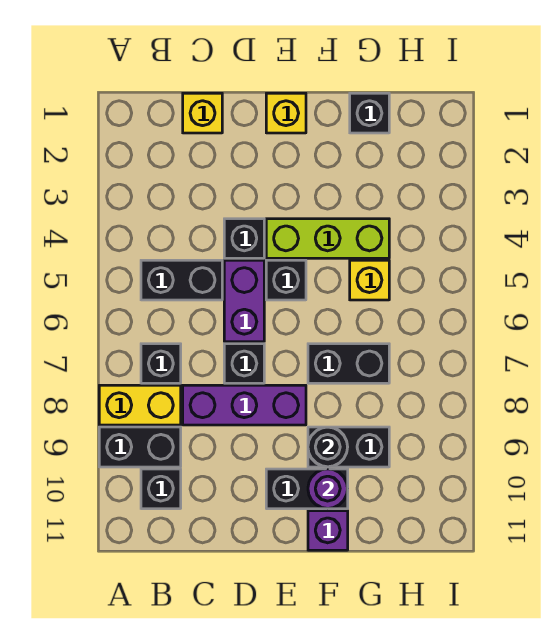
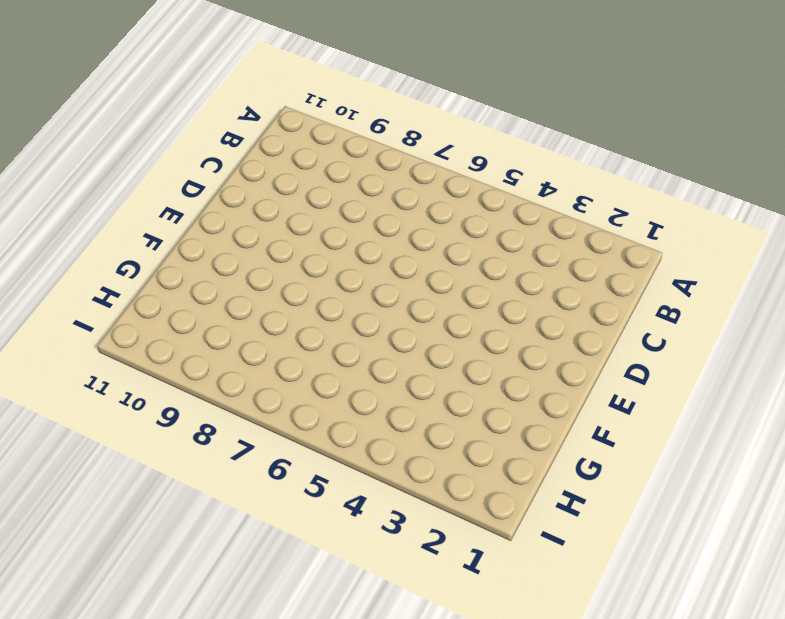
none -> yellow 1x2 brick [99,385,181,425]
none -> black 1x2 brick [99,427,181,467]
none -> black 1x2 brick [141,260,222,300]

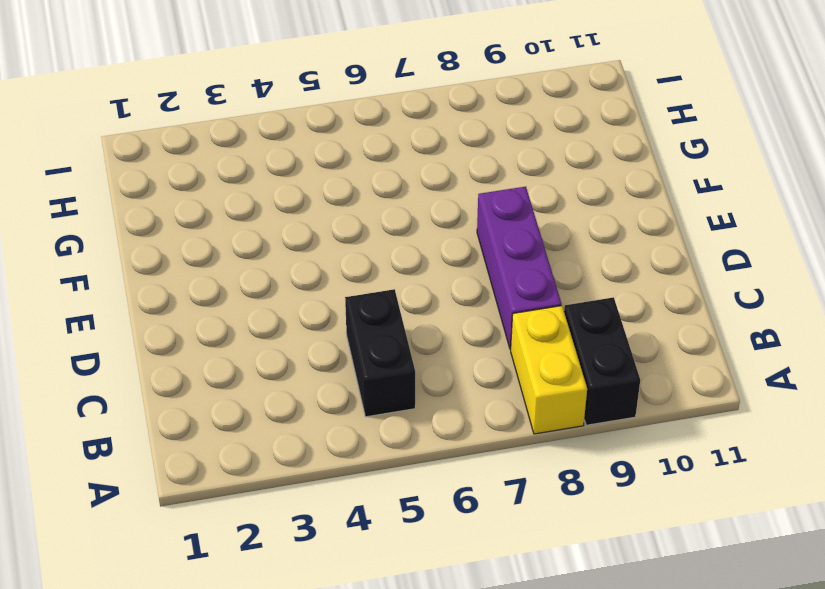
none -> black 1x1 brick [141,344,181,383]
none -> black 1x1 brick [141,469,181,509]
none -> yellow 1x1 brick [183,93,222,133]

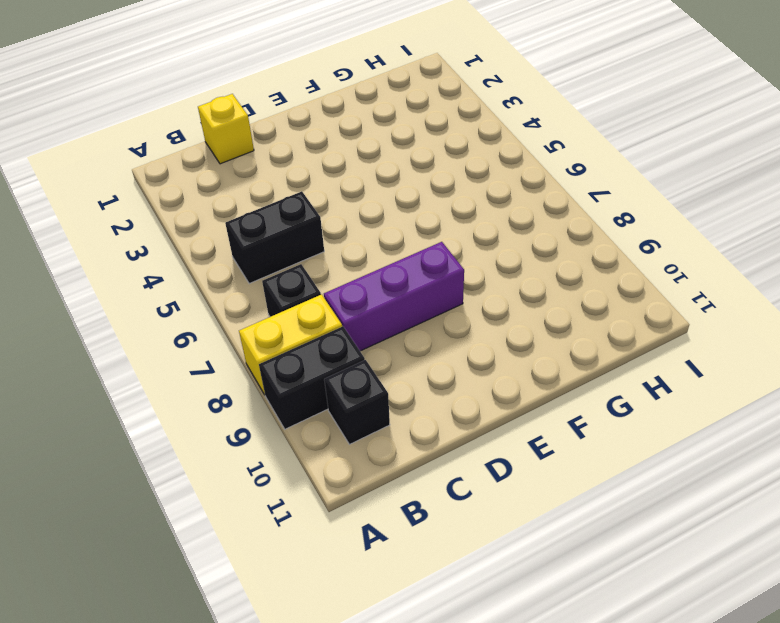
none -> black 1x1 brick [224,219,264,258]
none -> purple 1x2 brick [224,260,264,342]
none -> black 1x1 brick [224,344,264,383]

